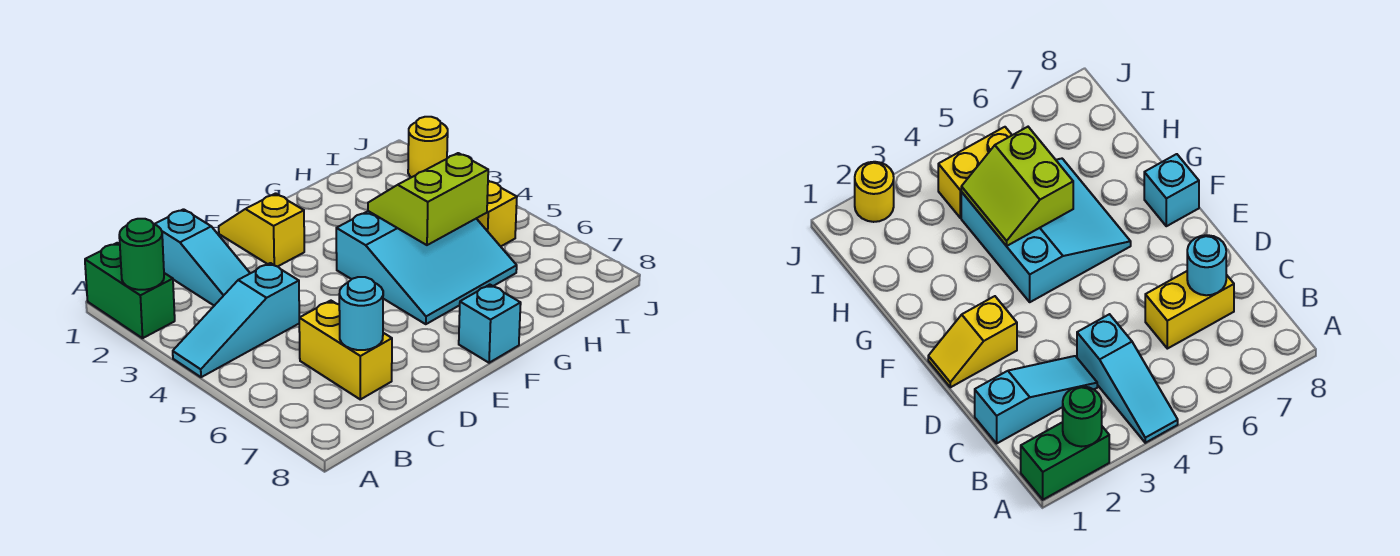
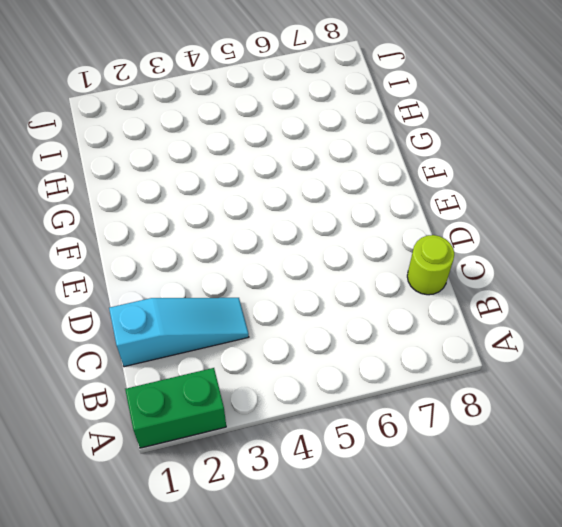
lime 1x1 round brick [407,235,454,295] -> none
none -> cyan 1x3 slope [173,263,299,377]
none -> yellow 1x2 brick [299,301,392,399]
none -> yellow 1x2 slope [219,193,304,267]

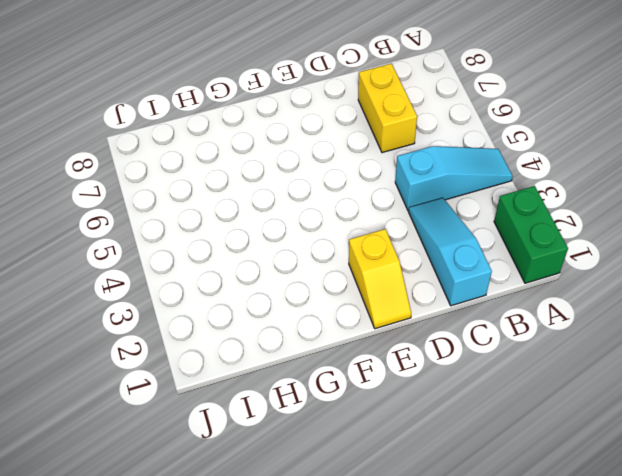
none -> cyan 3x3 slope [336,211,517,324]
none -> cyan 1x1 brick [459,285,521,363]
none -> yellow 1x2 brick [476,181,517,246]

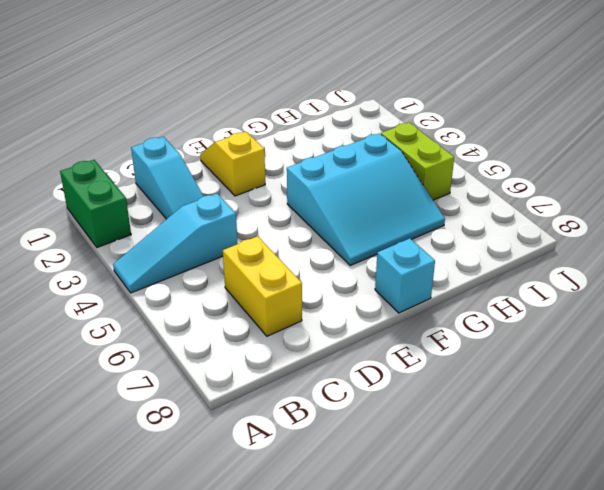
lime 1x2 brick [381,123,454,200] -> yellow 1x2 brick [476,181,517,246]
none -> yellow 1x1 round brick [408,117,448,177]
none -> green 1x1 round brick [119,219,164,290]
none -> cyan 1x1 round brick [339,277,383,350]

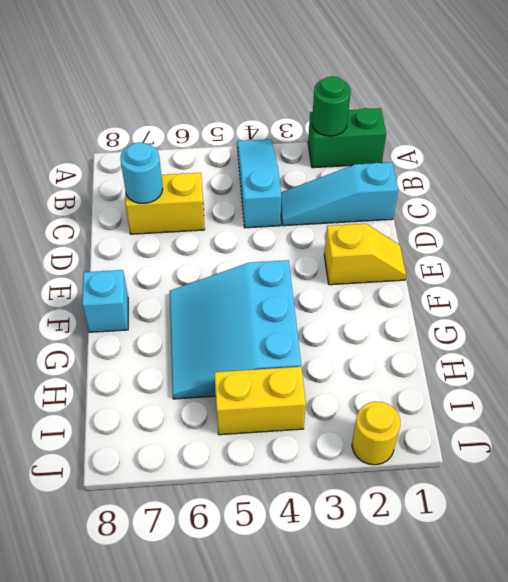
none -> lime 2x2 slope [368,153,488,245]

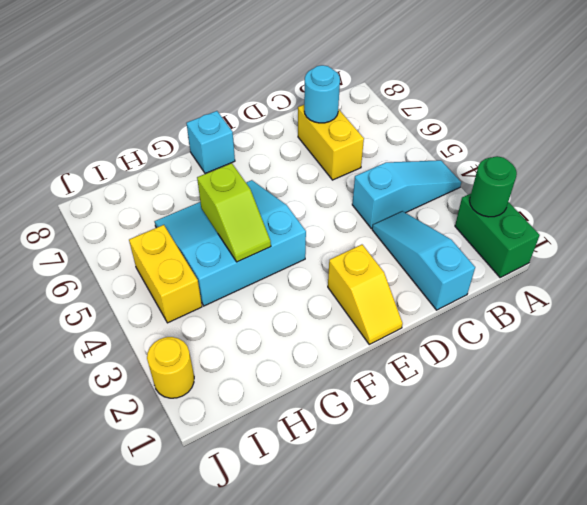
lime 1x2 slope [197,163,271,262] -> lime 2x2 slope [368,153,488,245]

